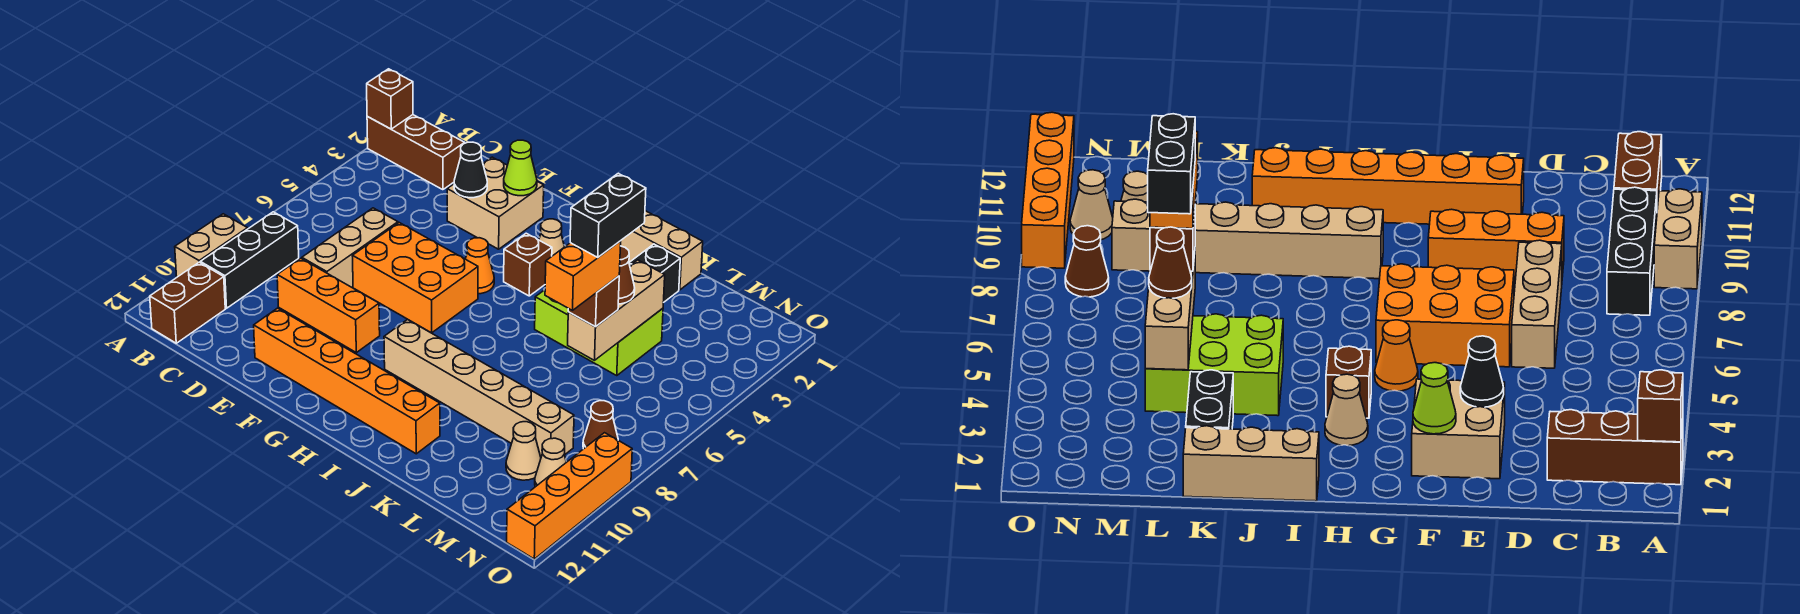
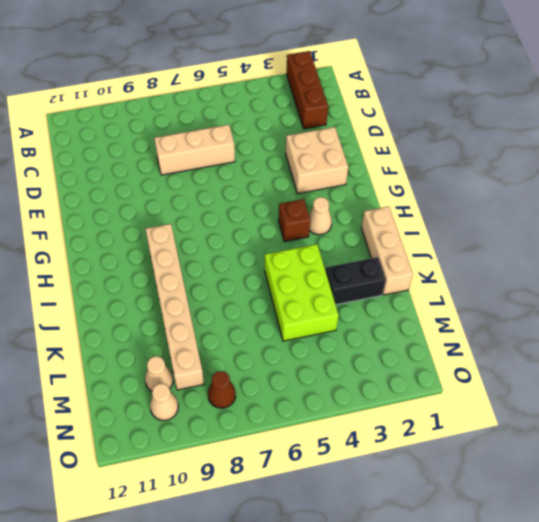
none -> tan 1x2 brick [175,214,248,277]
none -> black 1x3 brick [200,212,299,308]
none -> brown 1x2 brick [150,262,225,343]

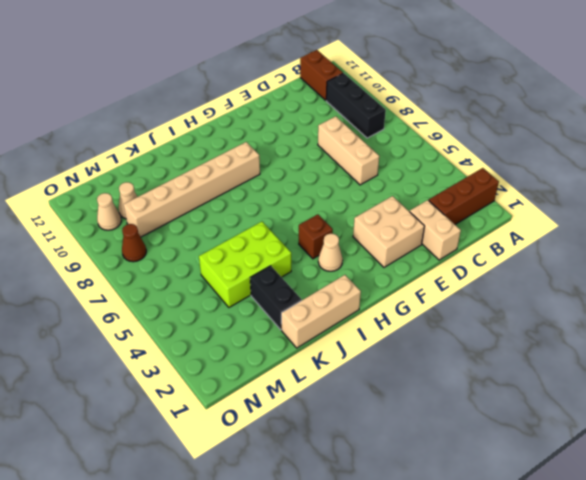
tan 1x2 brick [410,200,461,260] -> tan 1x2 brick moved to [175,214,248,277]
none -> orange 1x3 brick [277,258,380,353]
none -> orange 2x3 brick [353,223,478,333]
none -> orange 1x6 brick [254,308,440,454]

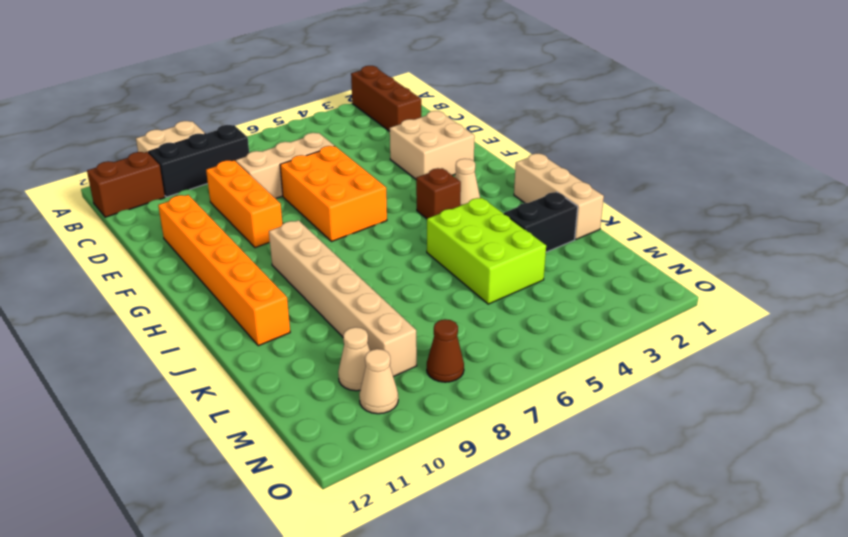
none -> orange 1x1 cone [466,238,494,294]
none -> orange 1x4 brick [507,433,632,559]
none -> brown 1x1 brick [367,69,413,129]

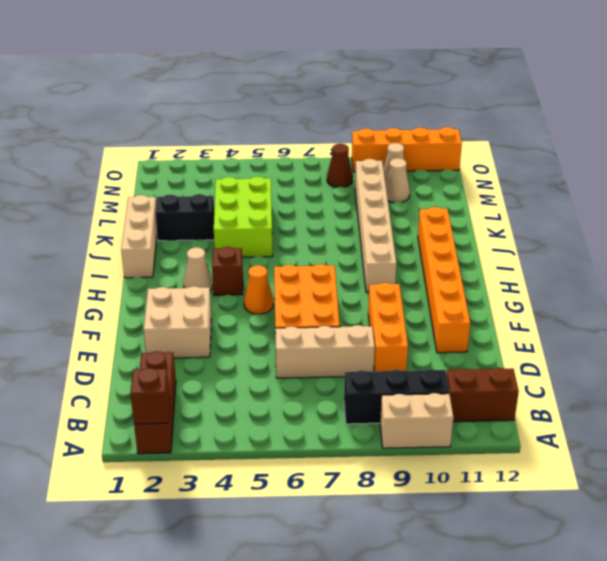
none -> black 1x1 cone [454,142,487,198]
none -> lime 1x1 cone [504,140,537,196]
none -> tan 1x3 brick [568,260,665,360]

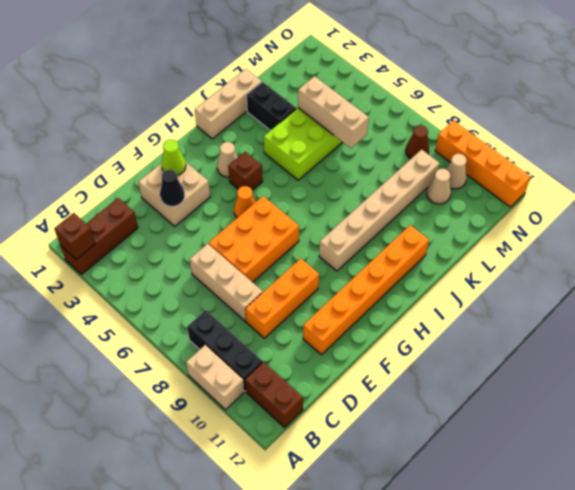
none -> brown 1x1 cone [618,246,635,304]
none -> brown 1x1 brick [568,276,619,327]
none -> orange 1x2 brick [545,241,621,310]

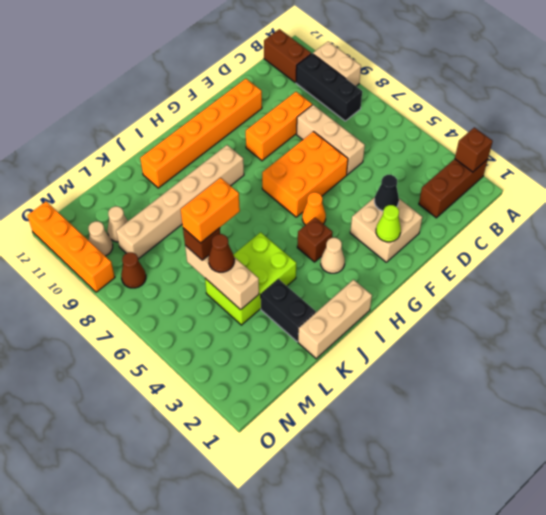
orange 1x2 brick [181,178,240,243] -> orange 1x2 brick turned to [545,241,621,310]
none -> black 1x2 brick [570,173,646,257]

